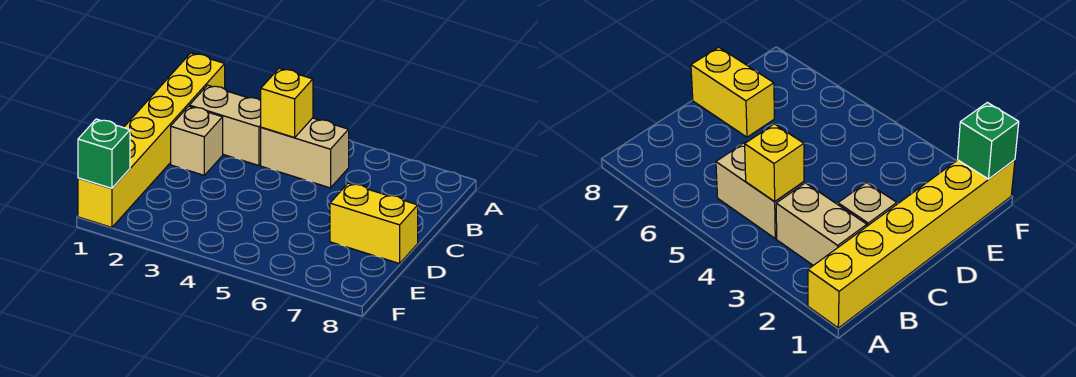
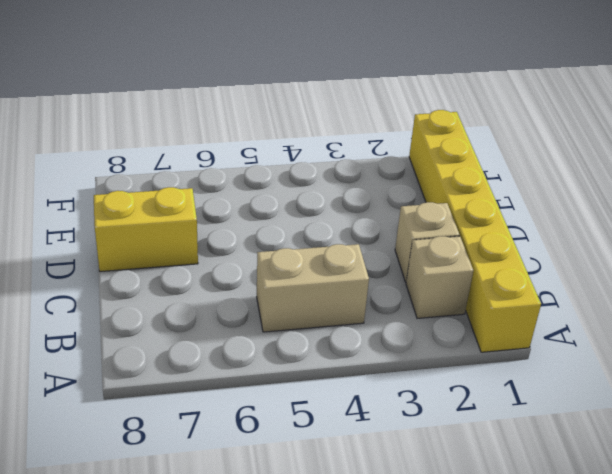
tan 1x1 brick [406,236,473,318] -> tan 1x2 brick [189,85,261,166]
none -> yellow 1x1 brick [261,68,313,138]
none -> green 1x1 brick [78,119,130,188]

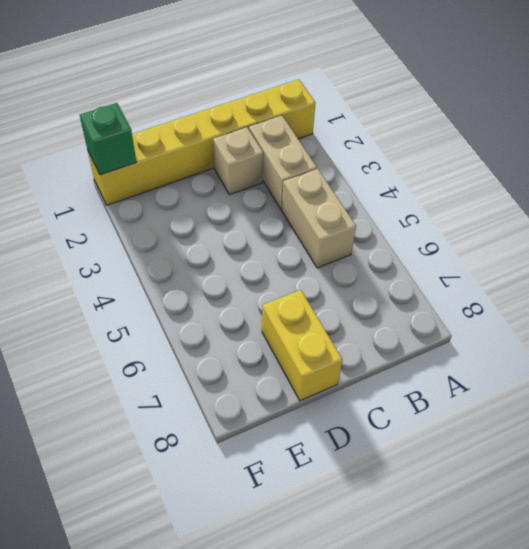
none -> yellow 1x1 brick [261,68,313,138]

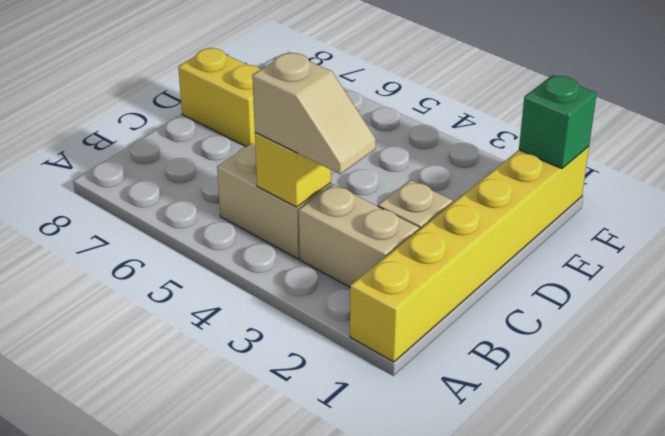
tan 1x2 slope [252,52,376,174] -> none

